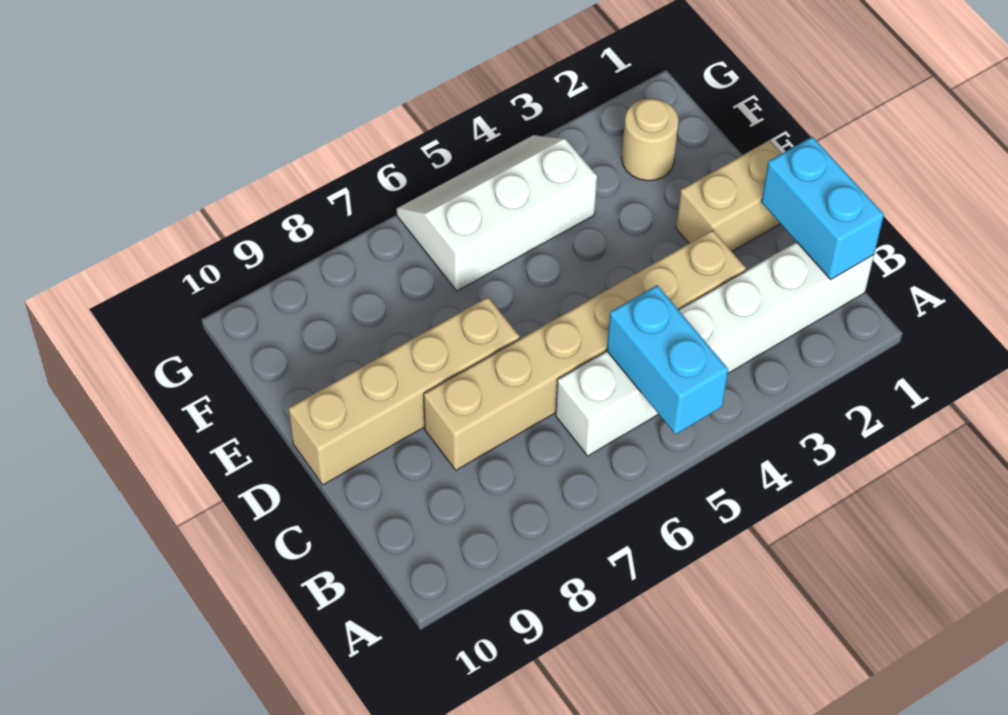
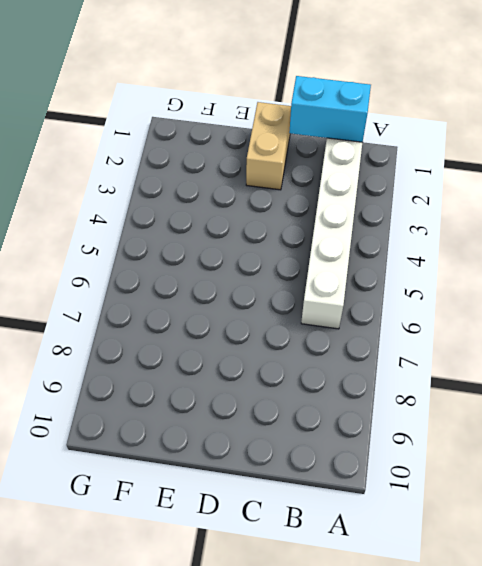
none -> tan 1x6 brick [424,230,746,470]
none -> tan 1x4 brick [289,297,520,485]

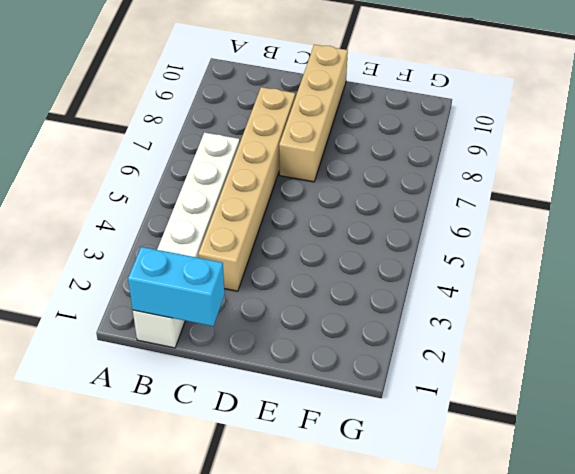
none -> tan 1x2 brick [676,140,782,251]
none -> tan 1x1 round brick [622,98,679,181]

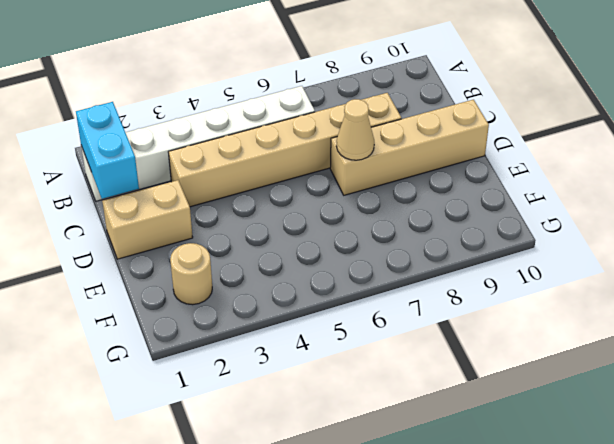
tan 1x1 cone [336,99,374,160] -> none
none -> white 2x3 slope [397,135,597,291]
none -> cyan 1x2 brick [607,285,728,434]

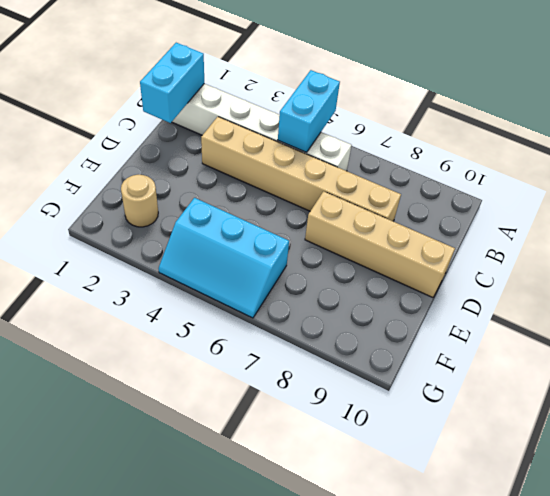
cyan 2x3 slope [159,198,289,318] -> white 2x3 slope [397,135,597,291]
none -> tan 1x2 brick [676,140,782,251]

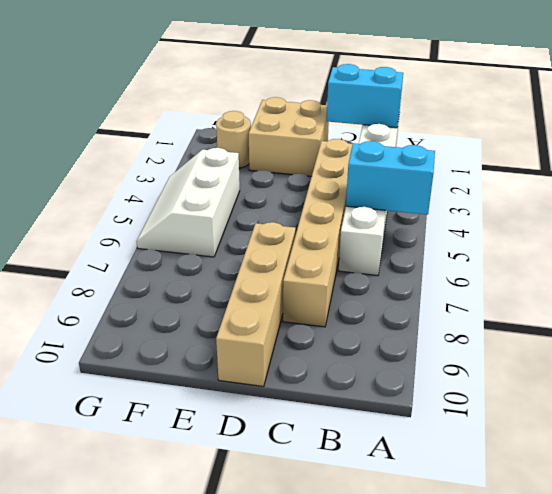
tan 2x2 brick [249,97,329,176] -> tan 1x2 brick [676,140,782,251]

